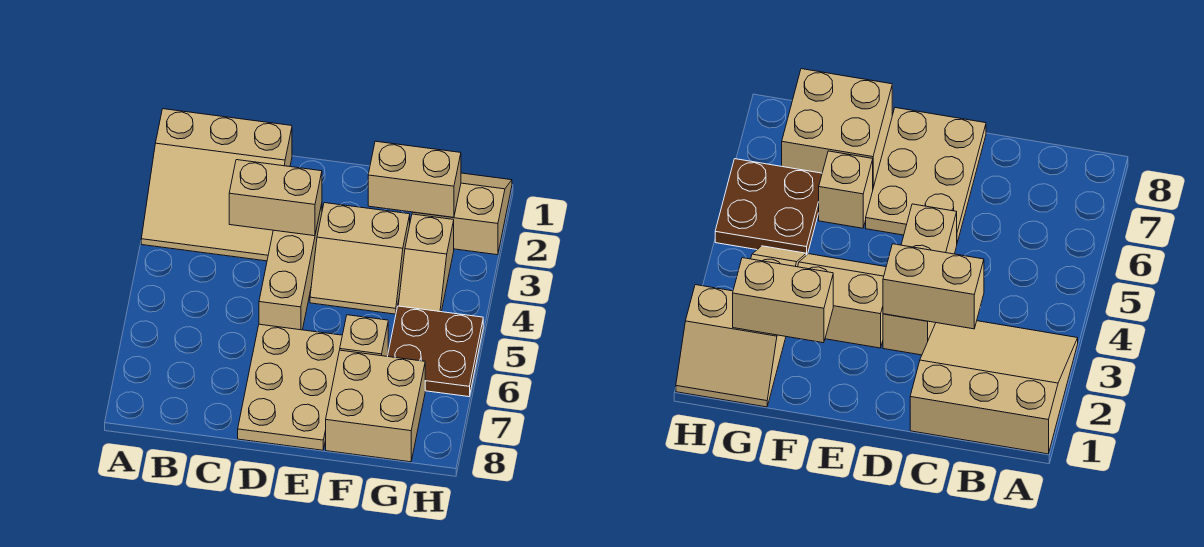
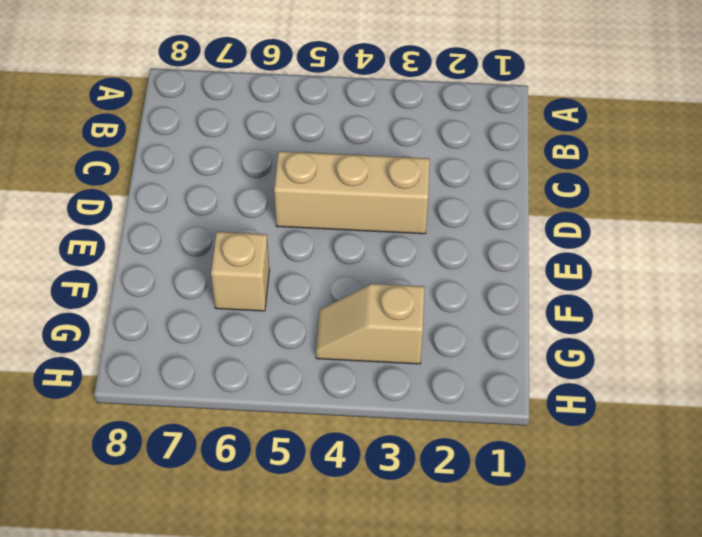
none -> tan 3x3 slope [141,109,292,261]
none -> tan 2x3 plate [238,324,342,450]

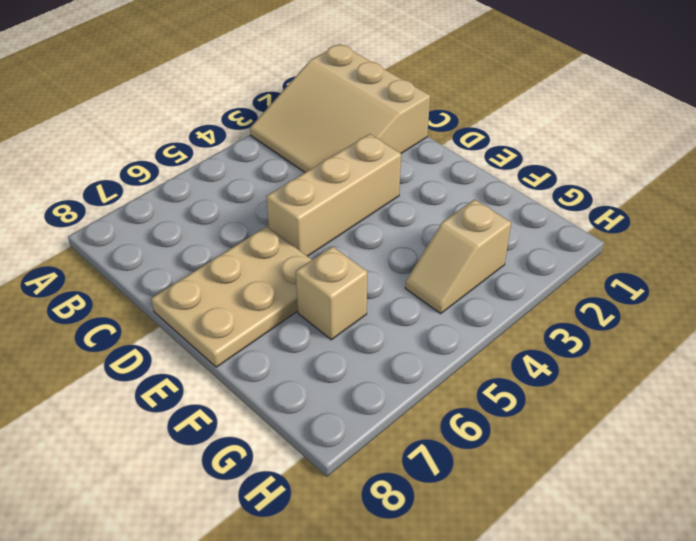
none -> tan 2x2 slope [310,203,410,314]
none -> tan 2x2 brick [326,350,425,462]

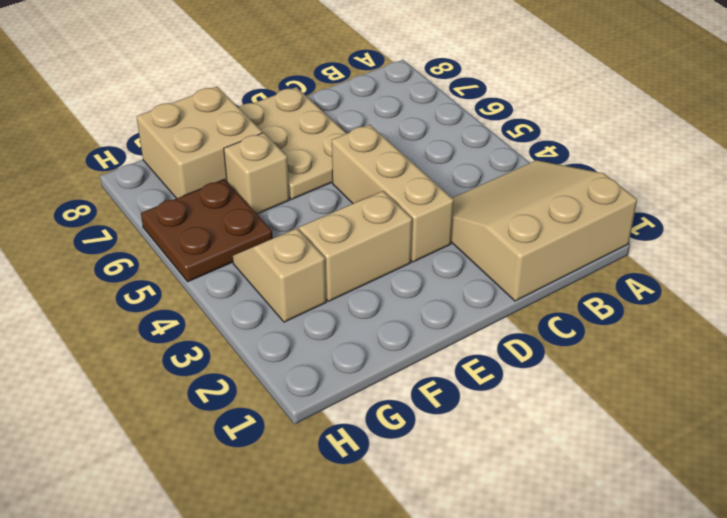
none -> tan 2x2 slope [412,173,512,255]
none -> tan 1x2 brick [229,160,322,236]

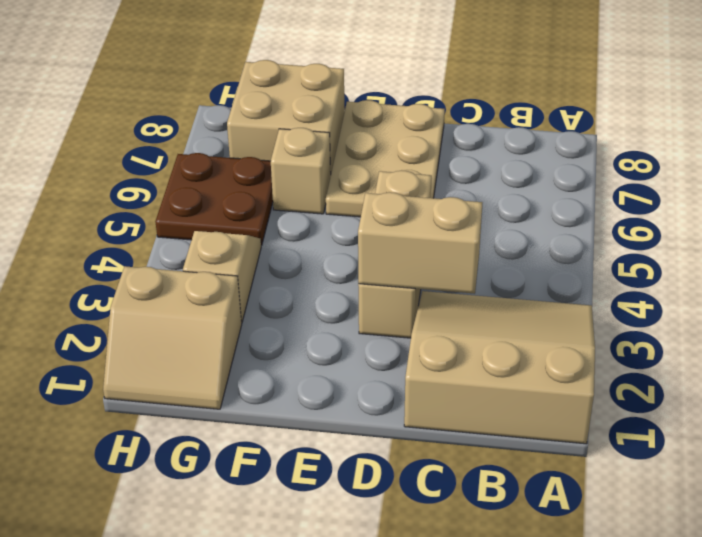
none -> tan 2x2 slope [310,203,410,314]
none -> tan 1x2 brick [368,141,461,217]

